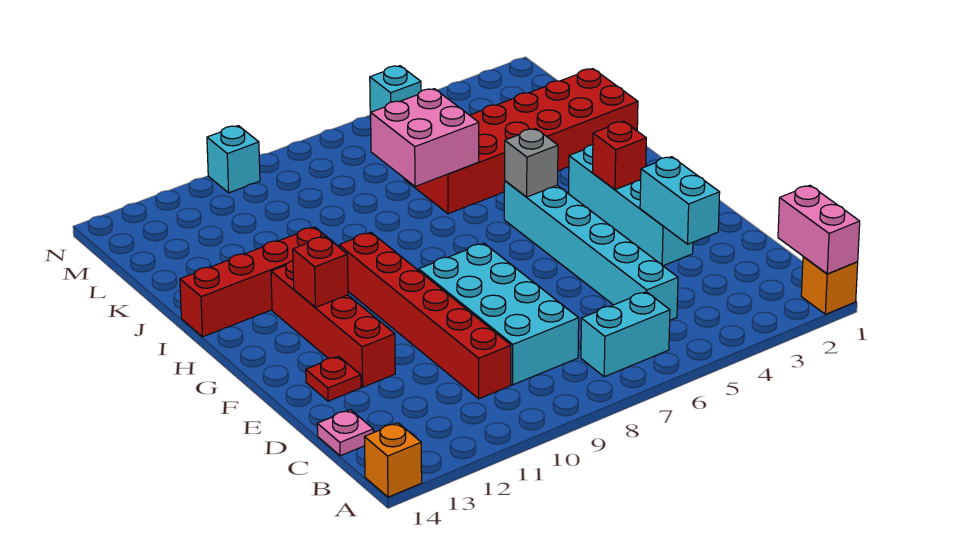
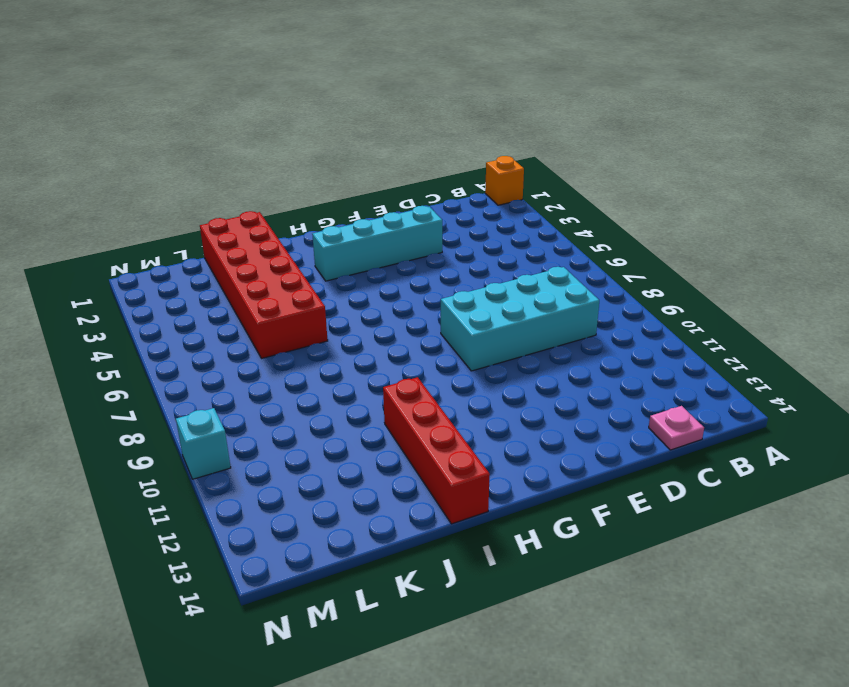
none -> orange 1x1 brick [364,423,422,497]
none -> cyan 1x2 brick [581,292,670,377]
none -> cyan 1x6 brick [504,181,678,320]

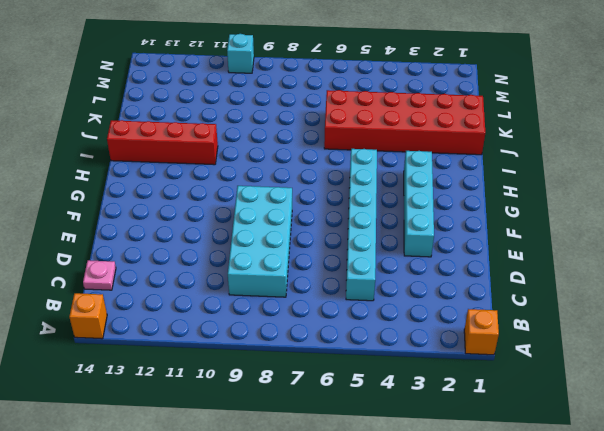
none -> cyan 1x2 brick [581,292,670,377]
none -> red 1x6 brick [339,232,511,399]
none -> red 1x4 brick [271,261,395,387]

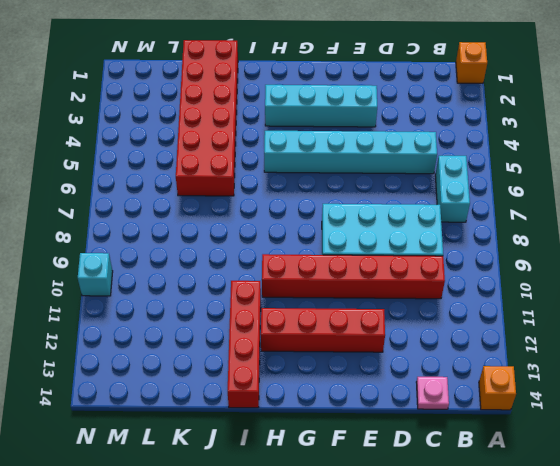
none -> red 1x1 plate [306,356,361,401]
none -> cyan 1x1 brick [370,66,421,115]
none -> pink 1x2 brick [778,185,860,274]

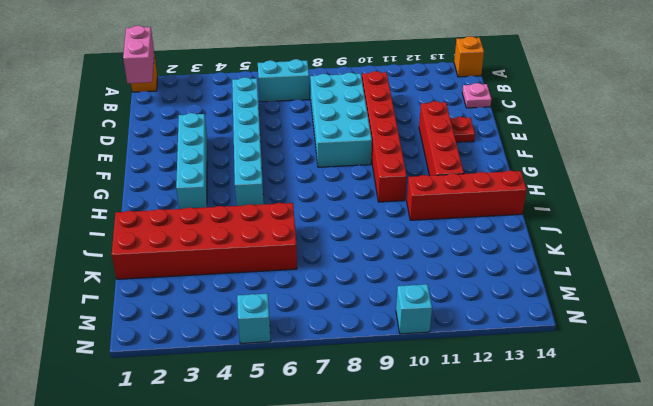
none -> cyan 1x2 brick [640,157,720,244]
none -> red 1x1 brick [592,121,646,190]
none -> red 1x1 brick [293,236,348,308]

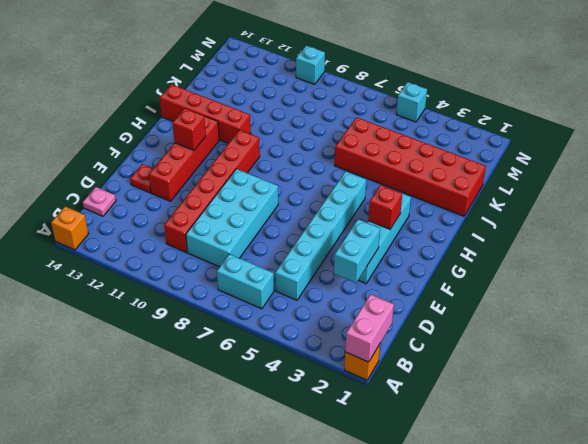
none -> grey 1x1 brick [505,129,558,197]
none -> pink 2x2 brick [371,89,479,186]

